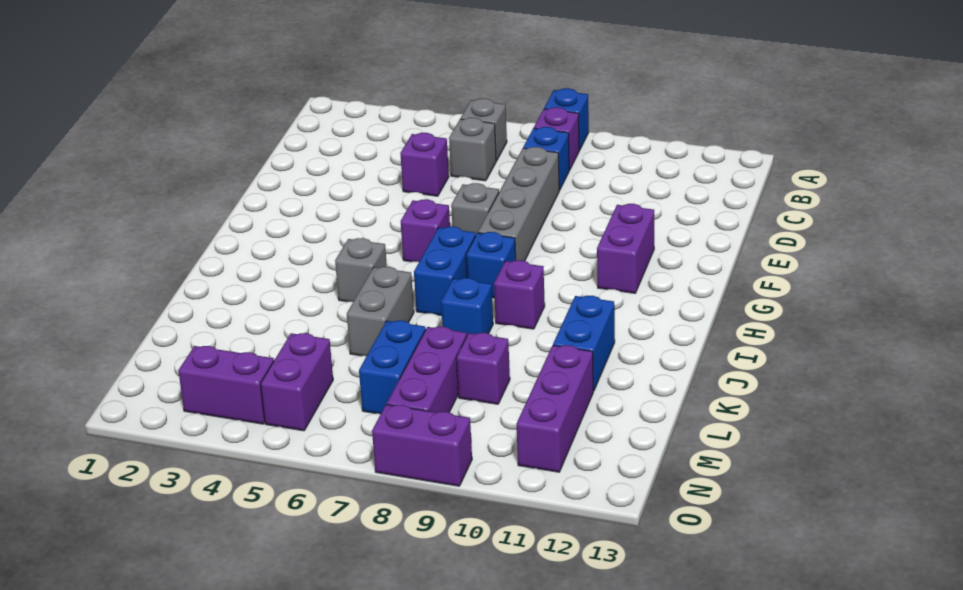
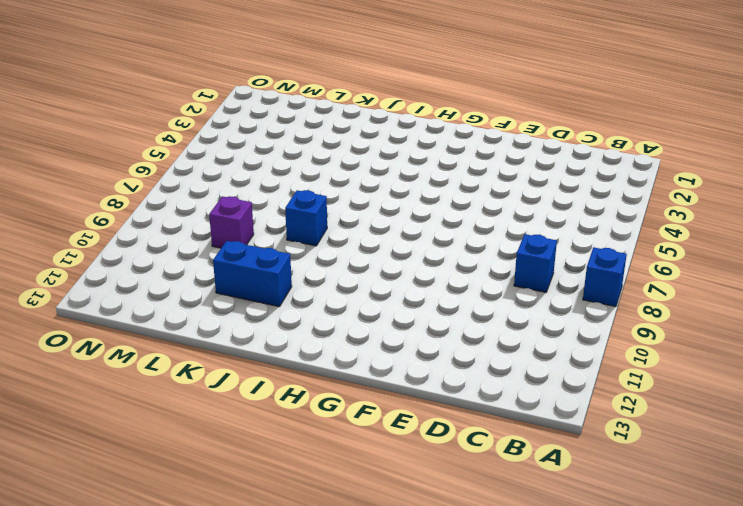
none -> grey 1x1 brick [461,98,507,161]
none -> purple 1x1 brick [534,107,579,170]
none -> grey 1x1 brick [449,118,496,181]

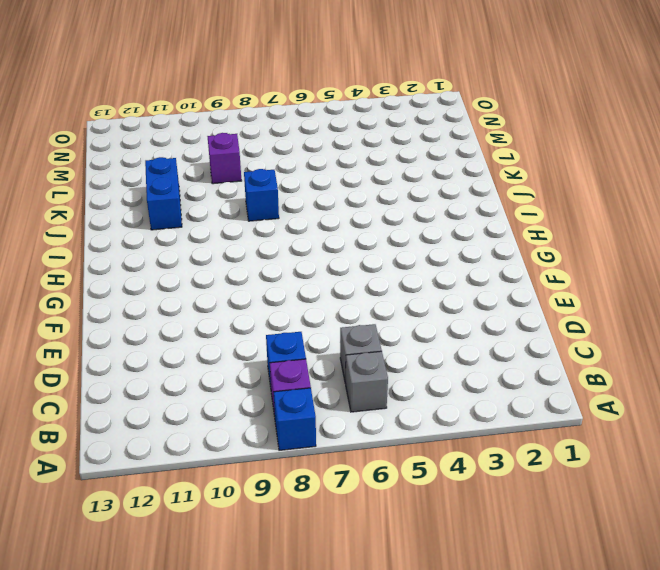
none -> purple 1x1 brick [400,133,449,196]
none -> grey 1x4 brick [478,147,559,261]
none -> grey 1x1 brick [451,183,499,235]

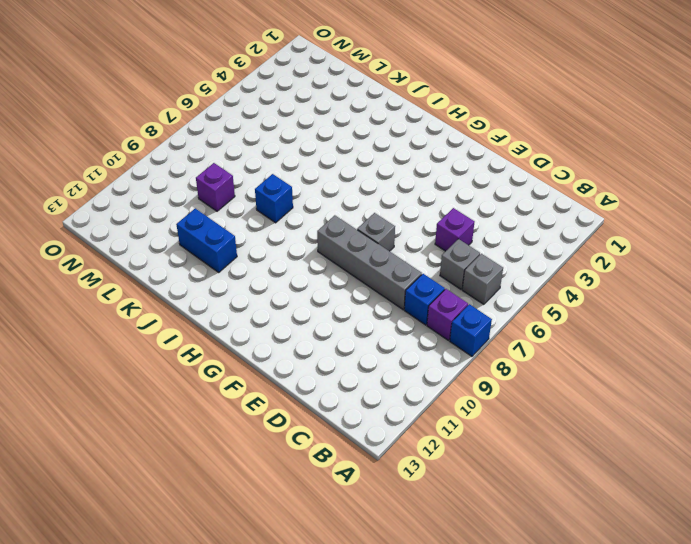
none -> purple 1x2 brick [597,204,654,293]
none -> purple 1x1 brick [401,199,450,262]
none -> blue 1x2 brick [414,227,476,316]

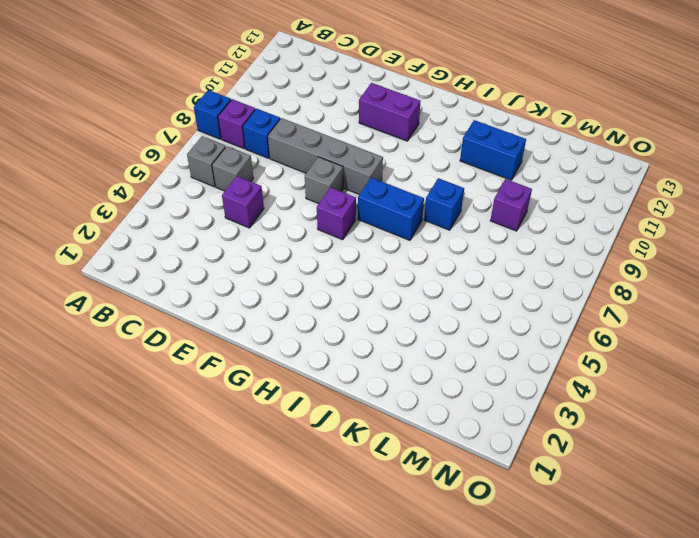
none -> blue 1x1 brick [466,232,516,298]
none -> grey 1x1 brick [335,238,387,302]
none -> purple 1x1 brick [494,260,545,329]

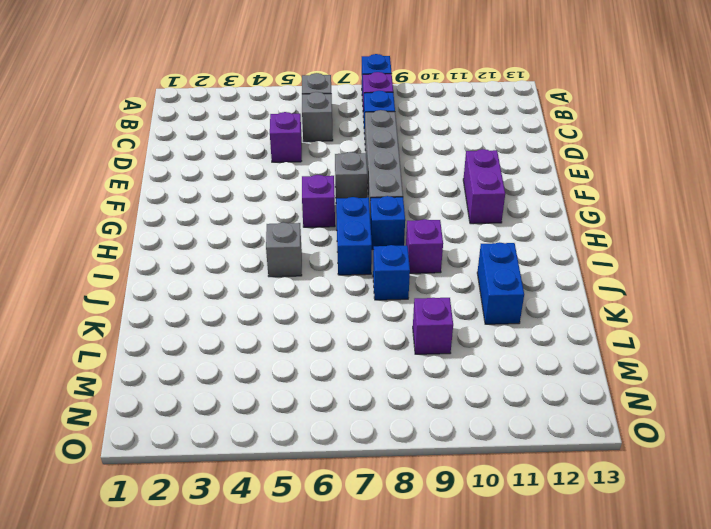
none -> grey 1x2 brick [347,267,414,356]
none -> blue 1x2 brick [359,320,426,414]
none -> purple 1x3 brick [387,327,467,412]

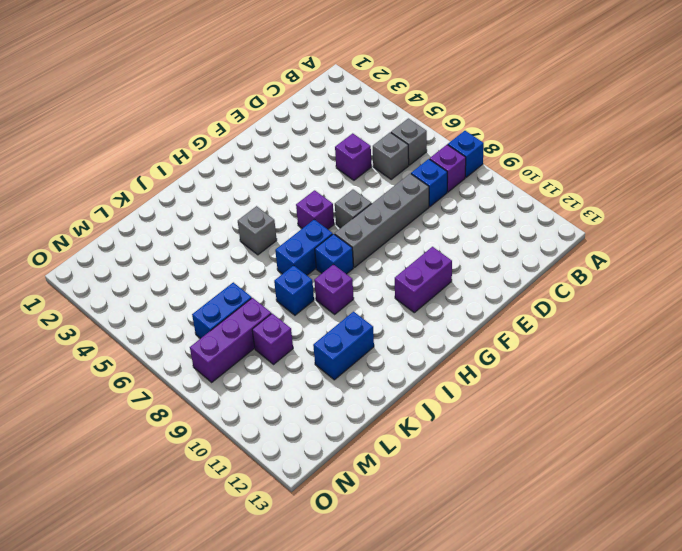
none -> grey 1x2 brick [347,267,414,356]
none -> purple 1x3 brick [517,345,593,472]
none -> purple 1x2 brick [261,333,333,431]

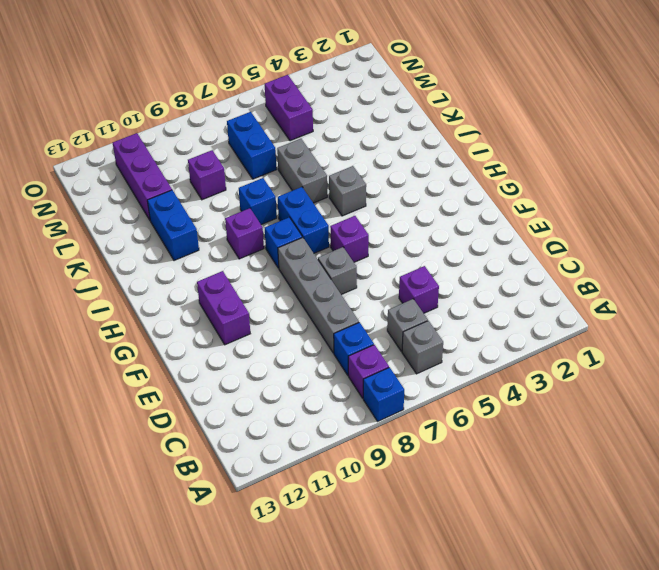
none -> purple 1x3 brick [387,327,467,412]
none -> purple 1x2 brick [178,346,274,424]
none -> purple 1x2 brick [372,404,472,486]

